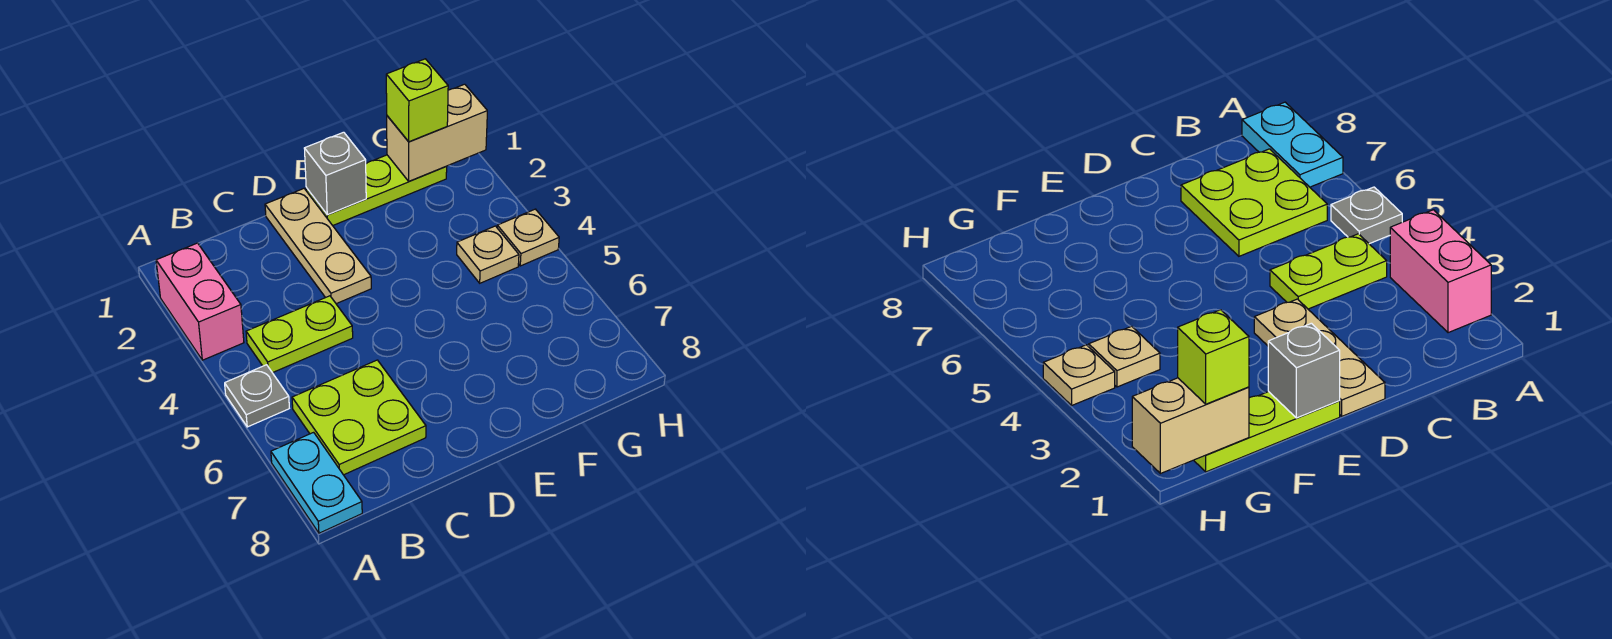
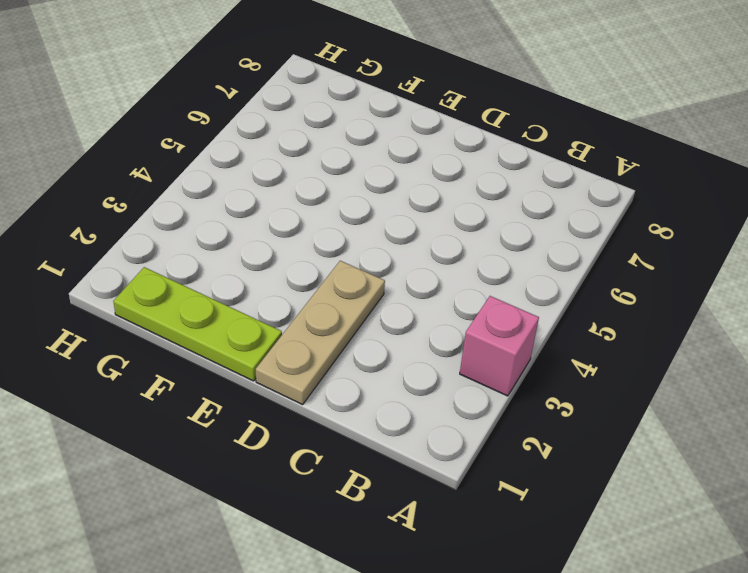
pink 1x1 brick [460,296,539,396] -> pink 1x2 brick [156,243,244,360]
none -> grey 1x1 plate [225,365,289,427]
none -> cyan 1x2 plate [271,432,362,533]
none -> lime 1x2 plate [246,296,353,373]

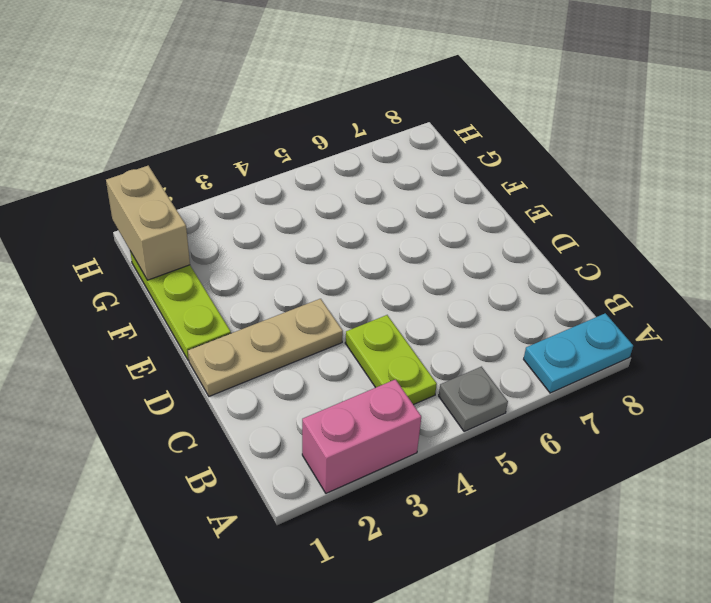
none -> lime 2x2 plate [292,360,426,475]
none -> tan 1x1 plate [457,226,519,283]
none -> tan 1x1 plate [497,209,559,266]

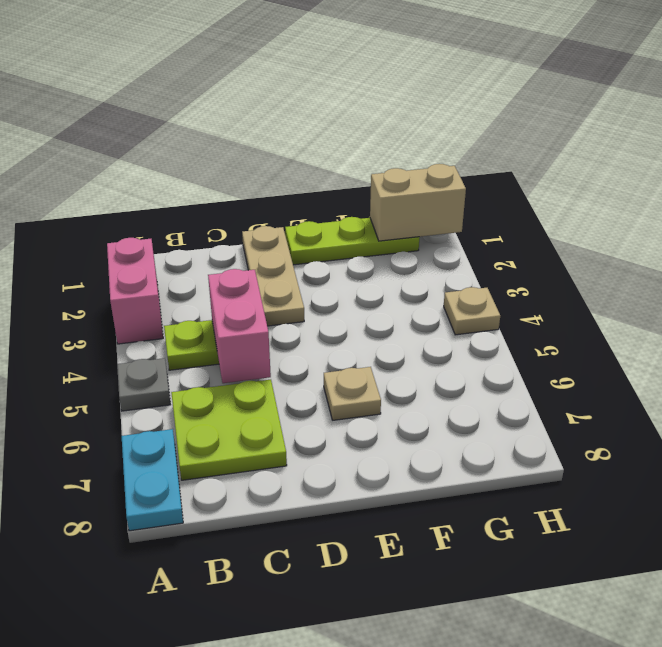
pink 1x2 brick [208,269,271,383] -> none
tan 1x1 plate [324,367,381,420] -> tan 1x1 plate moved to [457,226,519,283]
none -> grey 1x1 brick [304,132,366,215]
none -> lime 1x1 brick [386,59,448,142]

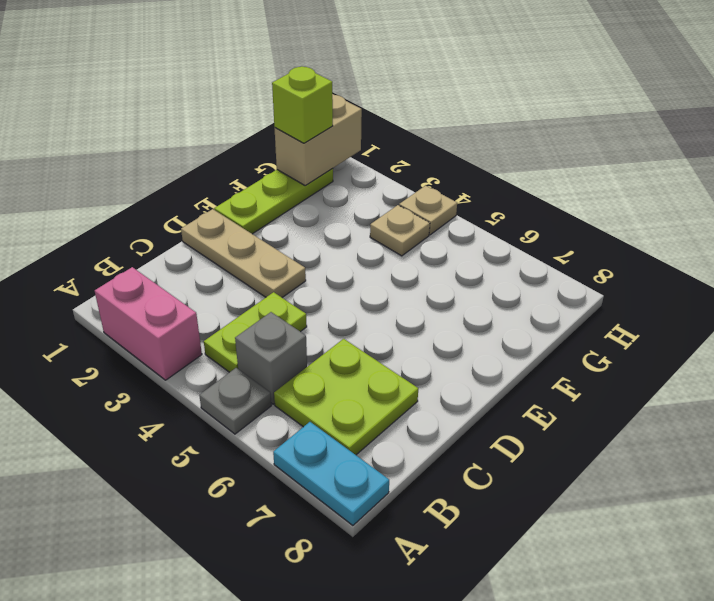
grey 1x1 brick [235,312,307,404] -> grey 1x1 brick moved to [304,132,366,215]

